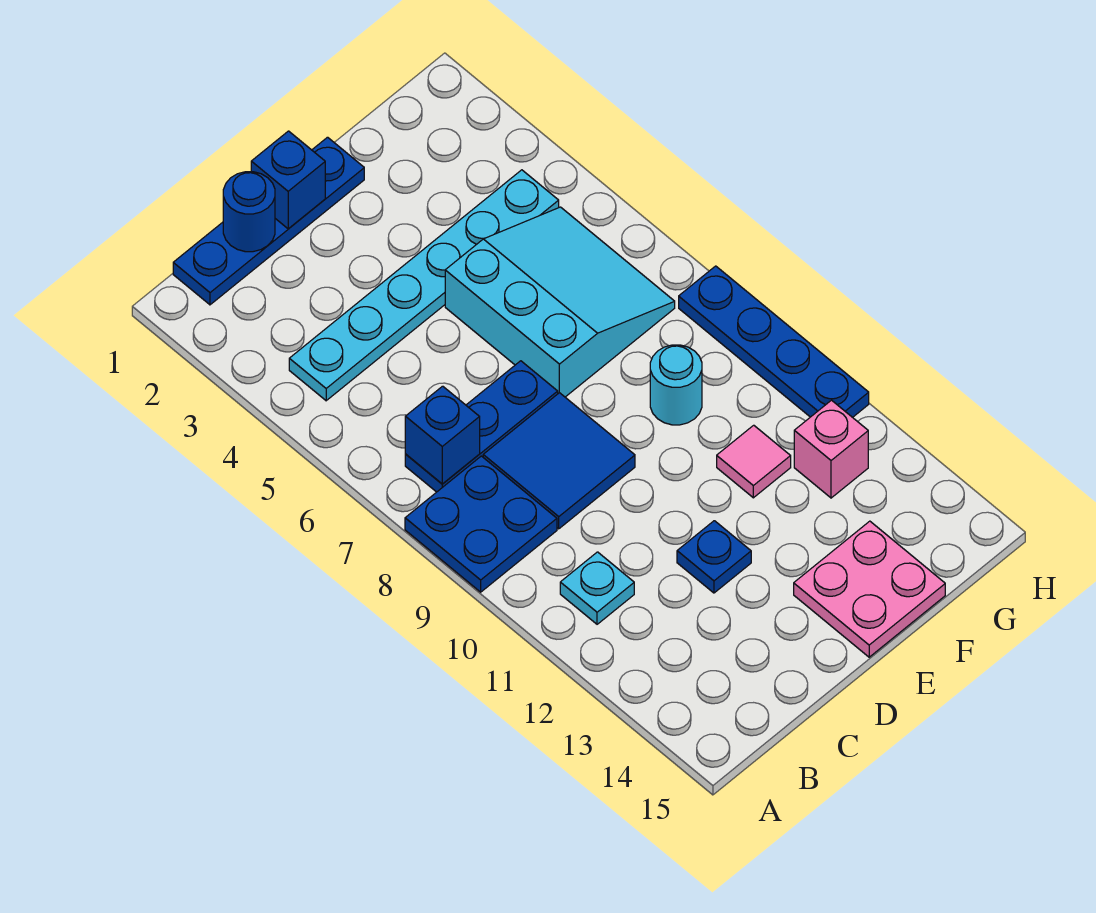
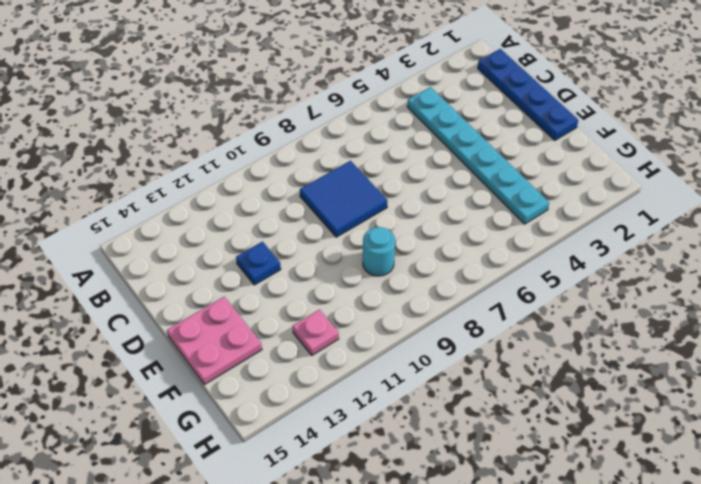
pink 1x1 plate [293,310,339,355] -> pink 1x1 brick [794,400,868,498]
none -> blue 2x2 plate [405,456,557,592]
none -> blue 1x3 plate [405,361,558,492]
none -> cyan 1x1 plate [560,552,634,624]

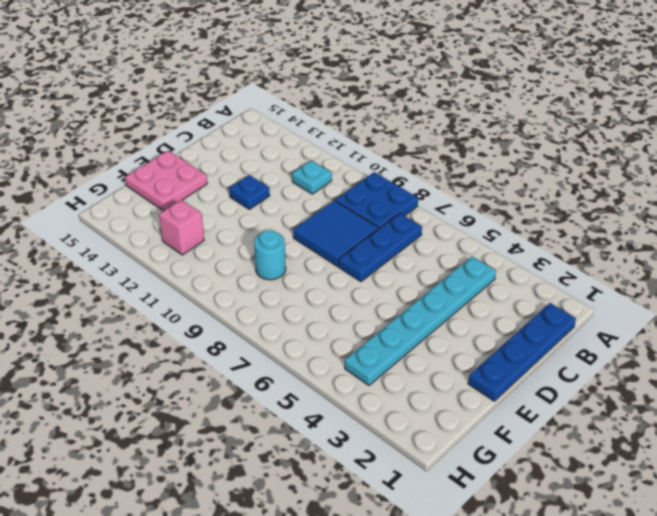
none -> cyan 3x3 slope [445,207,675,397]
none -> pink 1x1 tile [717,425,791,498]
none -> blue 1x4 plate [679,266,869,417]

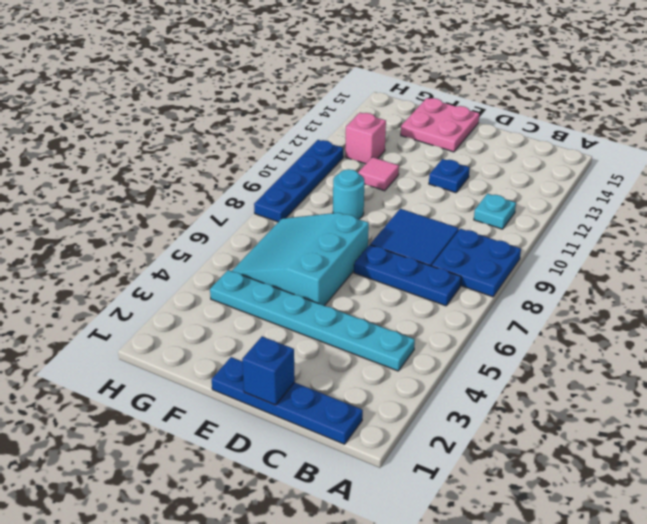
none -> blue 1x1 brick [405,386,480,484]
none -> blue 1x1 round brick [223,172,275,252]

